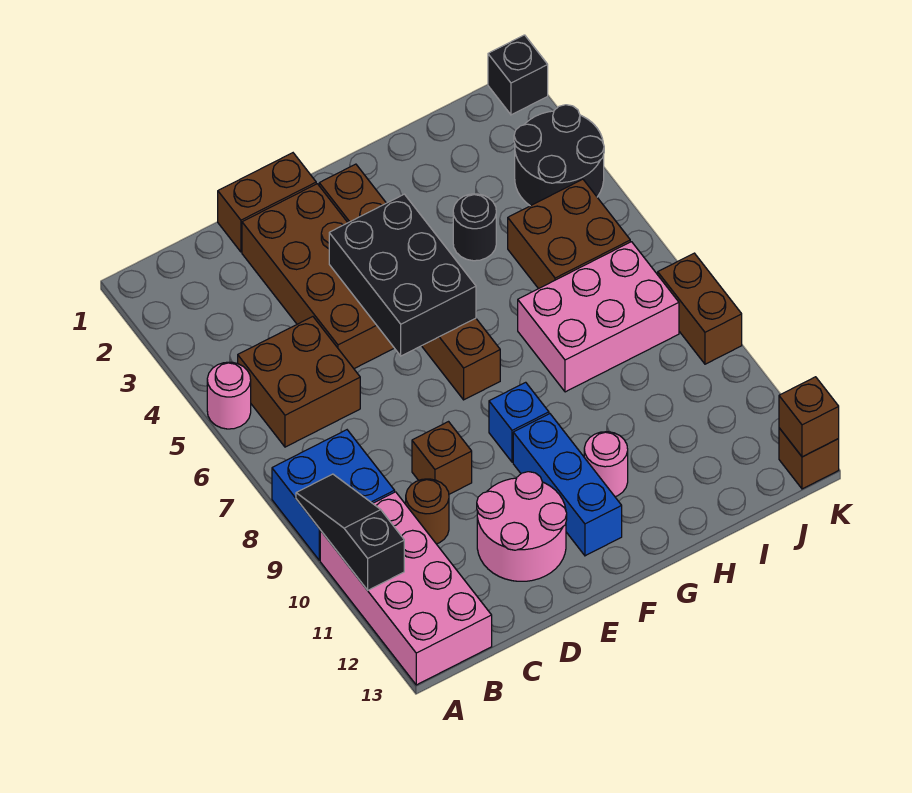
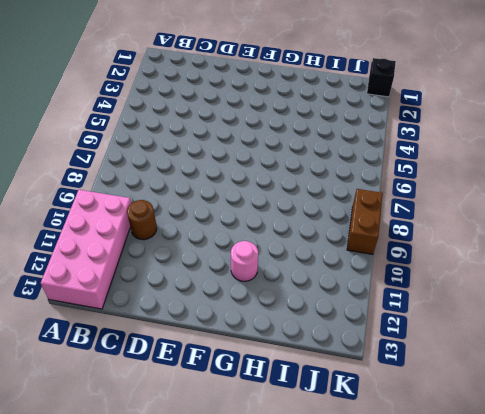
none -> pink 1x1 round brick [207,362,251,429]
none -> blue 2x2 brick [272,430,395,560]
none -> brown 2x2 brick [238,317,360,447]

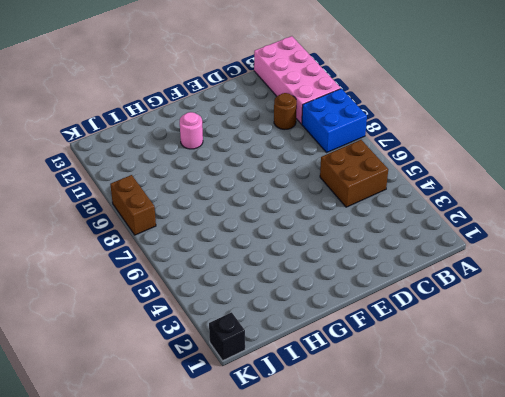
none -> pink 1x1 round brick [207,362,251,429]
none -> brown 1x2 brick [218,153,316,252]
none -> brown 2x4 brick [242,184,394,369]

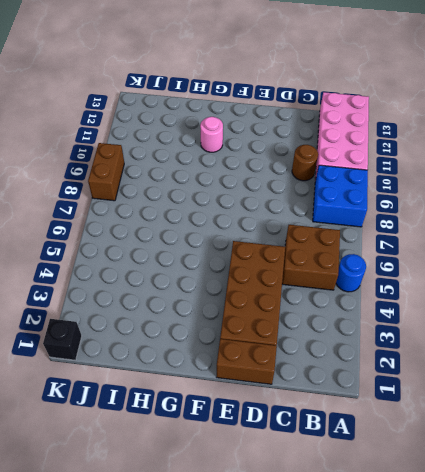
blue 1x1 round brick [336,254,366,292] -> pink 1x1 round brick [207,362,251,429]
none -> brown 1x1 brick [412,422,472,494]
none -> pink 2x2 round brick [477,472,567,581]
none -> brown 1x6 brick [319,164,500,400]

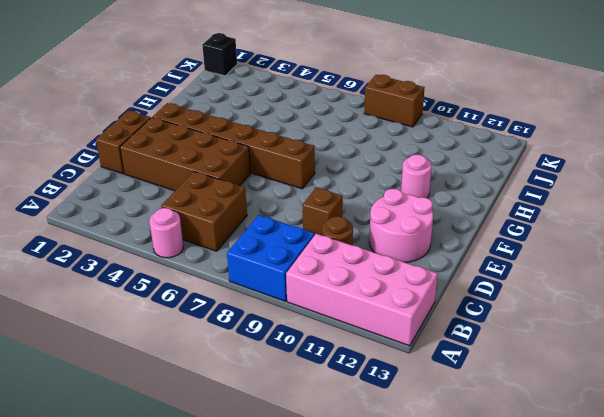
none -> blue 1x1 brick [489,382,549,462]
none -> blue 1x3 brick [513,414,622,556]
none -> black 1x1 round brick [453,194,496,261]

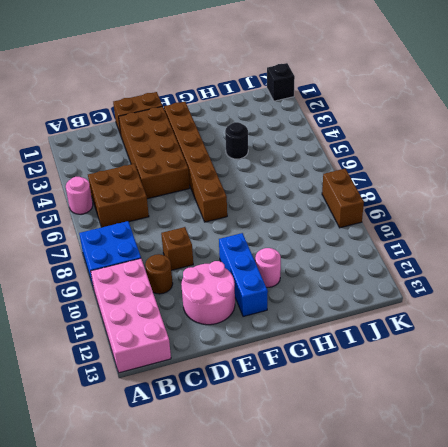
none -> blue 1x1 brick [489,382,549,462]
none -> pink 2x3 brick [518,242,679,392]
none -> brown 2x2 brick [508,179,630,289]

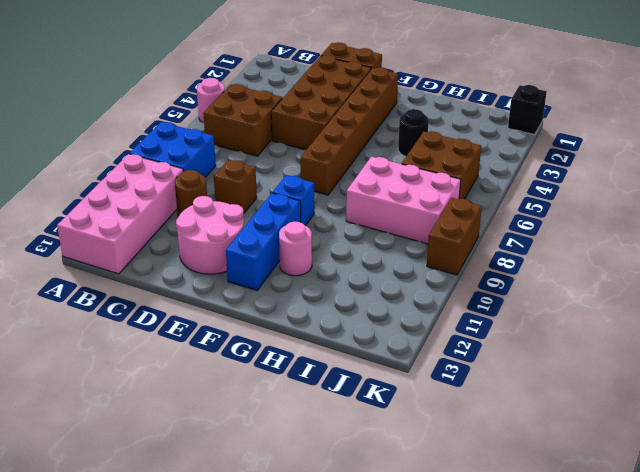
none -> black 2x2 round brick [514,105,604,206]
none -> brown 1x1 brick [779,428,839,489]
none -> black 1x3 slope [296,474,404,590]

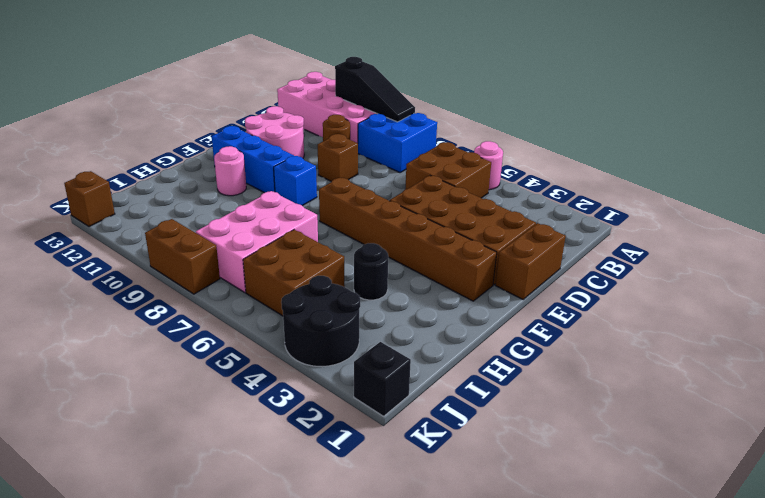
none -> black 2x3 brick [329,194,476,356]
none -> brown 1x1 brick [779,377,839,457]

